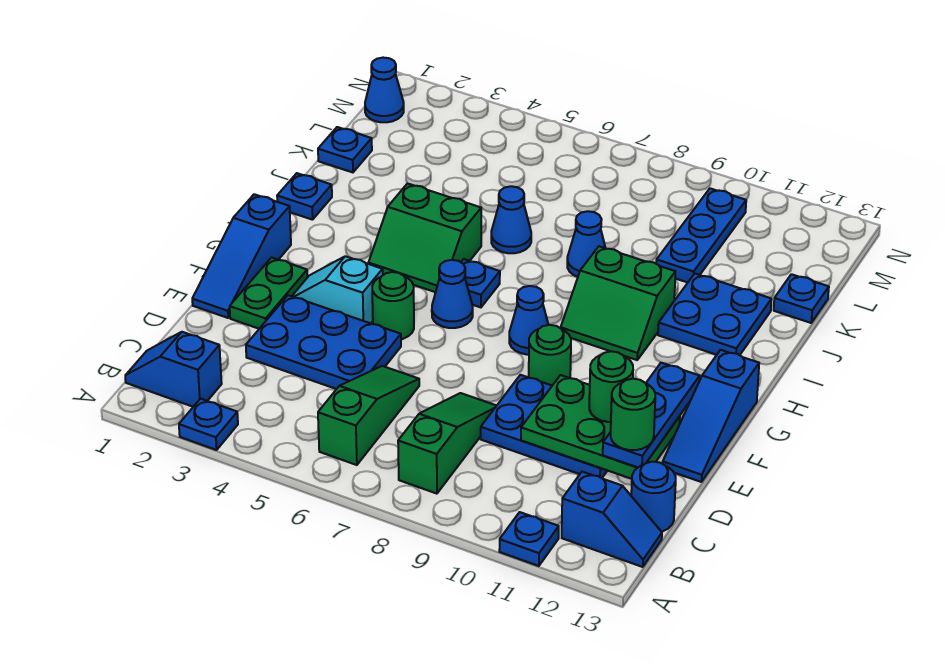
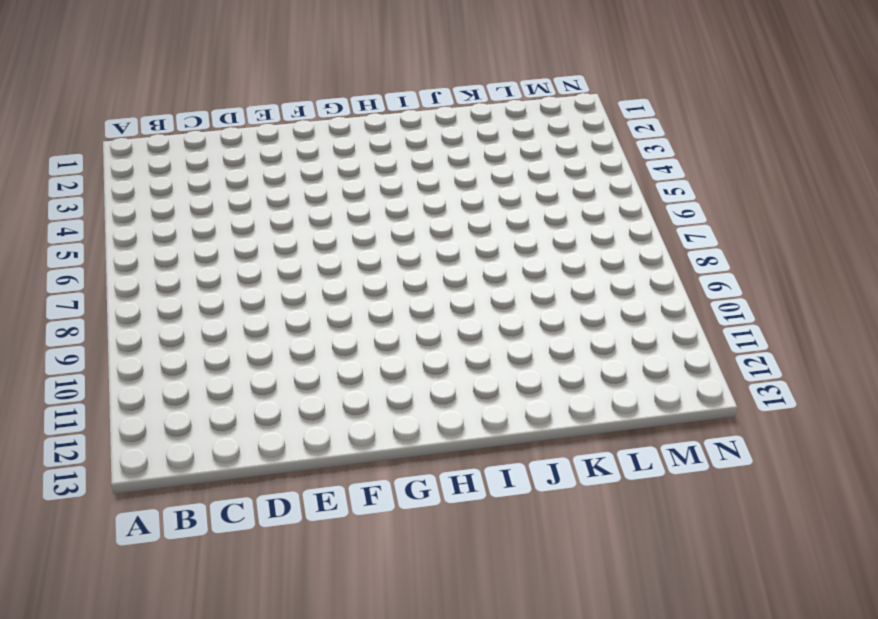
none -> blue 1x1 plate [179,399,238,450]
none -> blue 1x1 plate [499,512,559,566]
none -> blue 1x2 slope [125,332,222,407]
none -> green 1x3 slope [318,366,419,465]

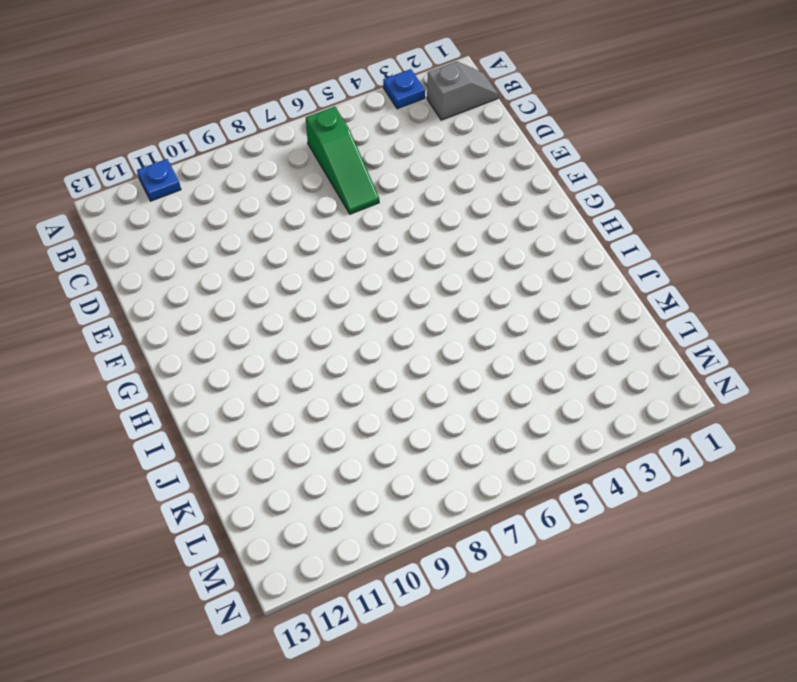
grey 1x2 slope [427,61,498,120] -> blue 1x2 slope [125,332,222,407]
none -> green 1x3 slope [398,393,497,494]
none -> blue 1x2 slope [562,472,662,567]
none -> blue 1x1 round brick [631,462,676,532]
none -> blue 2x3 plate [246,295,401,389]

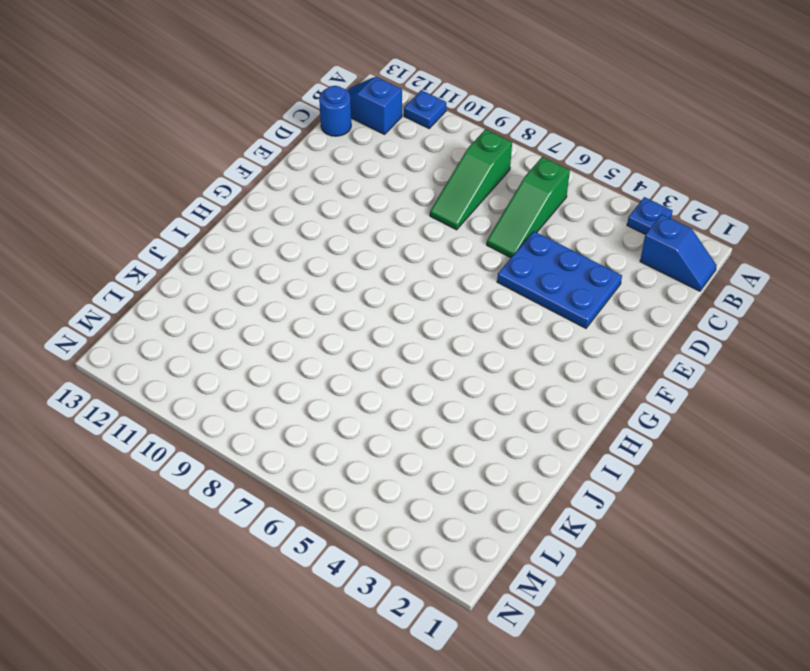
none -> blue 2x3 plate [481,375,607,478]
none -> blue 1x3 slope [192,194,291,318]
none -> green 1x2 plate [230,258,307,329]
none -> blue 1x3 slope [663,350,759,482]

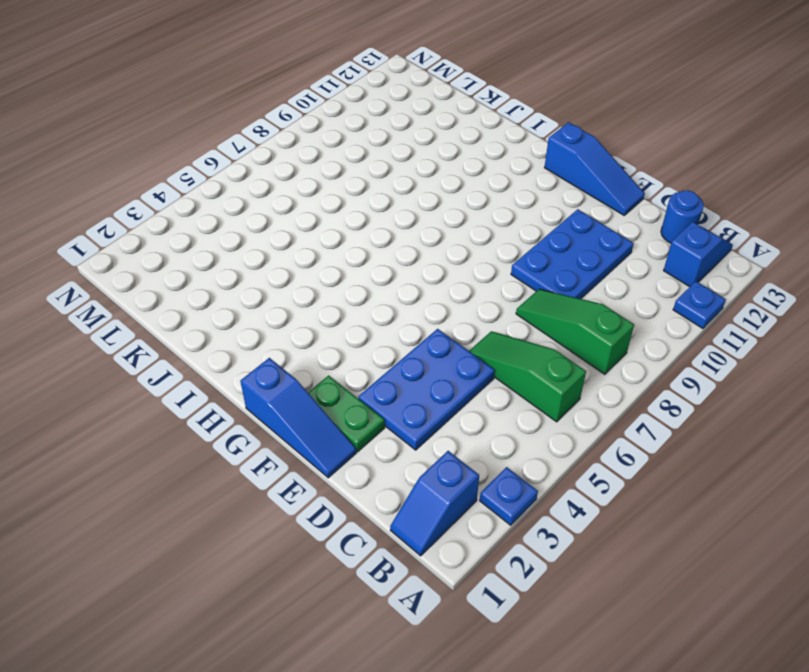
none -> cyan 1x2 slope [292,256,383,323]
none -> green 1x1 round brick [372,272,414,339]
none -> green 1x1 round brick [529,325,571,385]
none -> blue 1x1 cone [432,260,473,328]

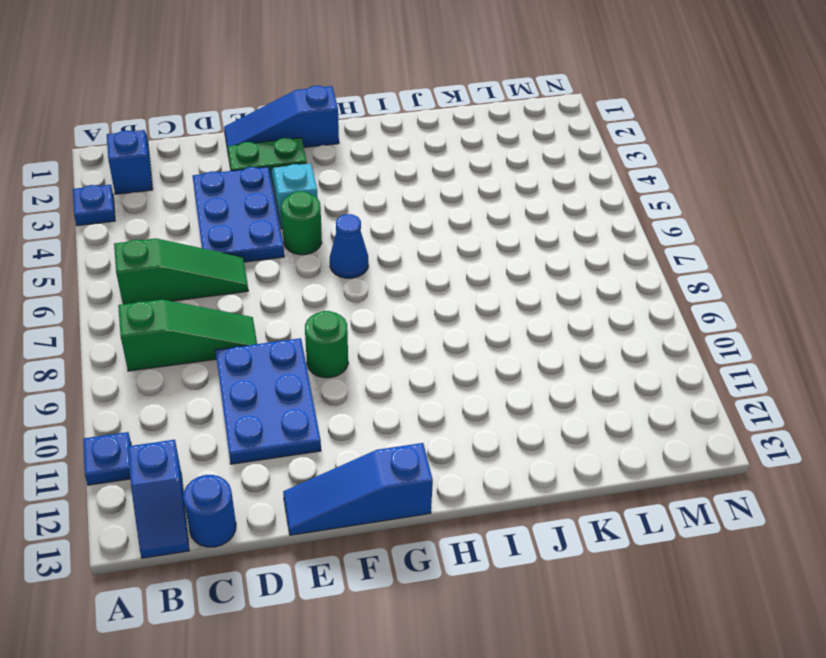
none -> blue 1x1 cone [509,286,548,355]
none -> green 2x2 slope [369,183,481,292]
none -> blue 1x1 plate [461,259,500,307]
none -> green 2x2 slope [561,246,675,360]

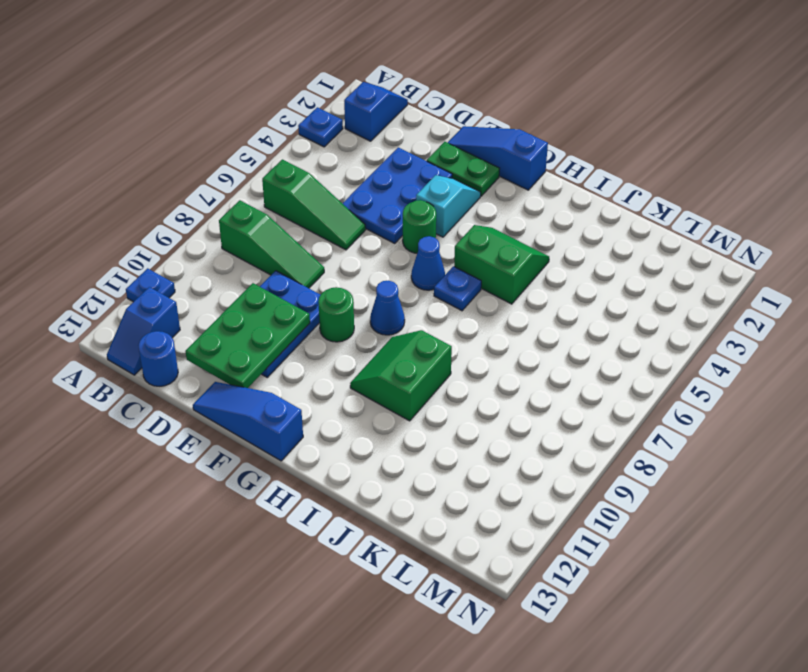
green 2x2 slope [454,225,549,304] -> green 2x2 slope turned to [369,183,481,292]
none -> blue 1x1 plate [277,173,332,220]
none -> blue 2x2 plate [658,274,772,355]
none -> blue 1x1 cone [491,186,531,253]
none -> blue 1x1 cone [567,211,605,277]

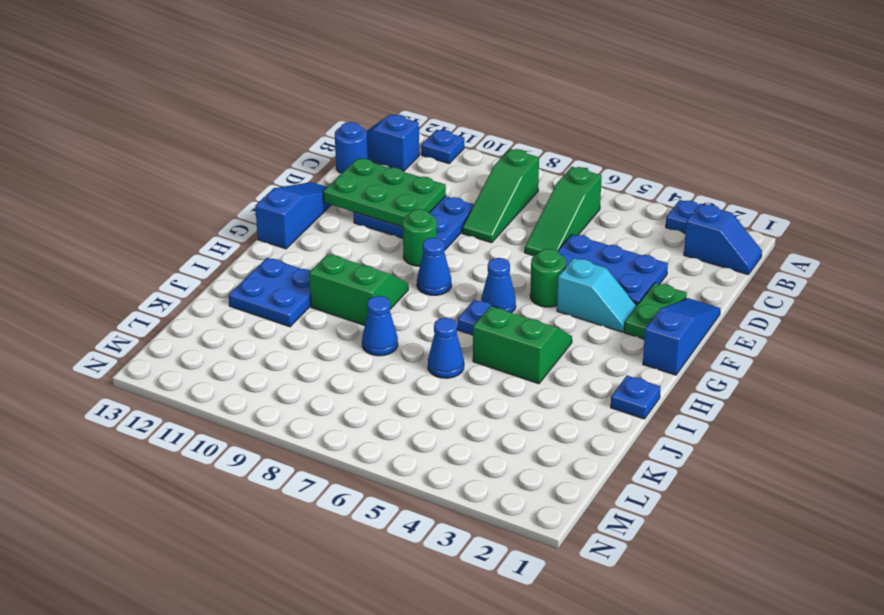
none -> blue 1x1 plate [318,127,372,172]
none -> blue 1x3 plate [656,188,746,282]
none -> blue 1x1 plate [774,274,829,323]
none -> blue 1x1 cone [365,58,404,122]

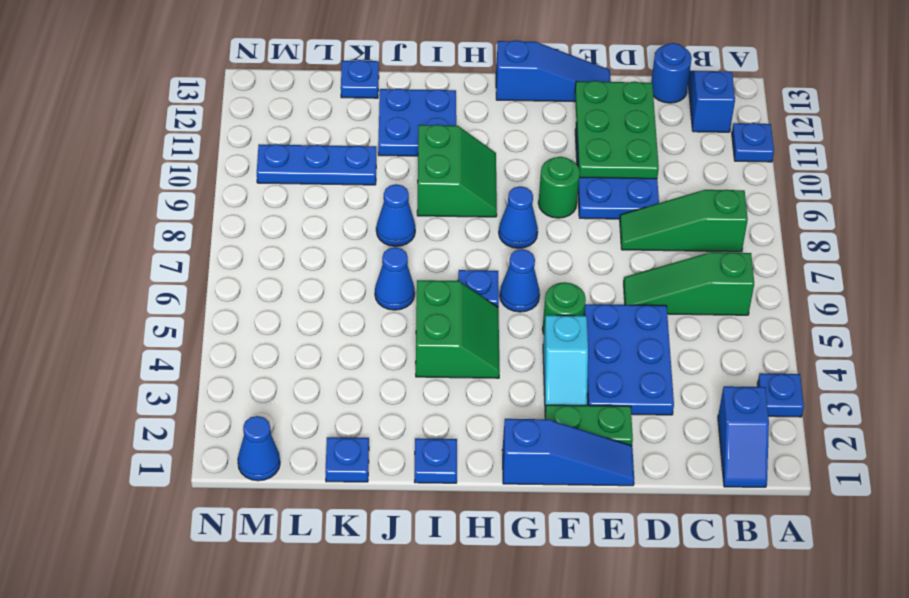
none -> blue 1x3 plate [603,363,700,468]
none -> green 1x1 round brick [589,351,633,422]
none -> green 1x1 round brick [611,379,655,450]

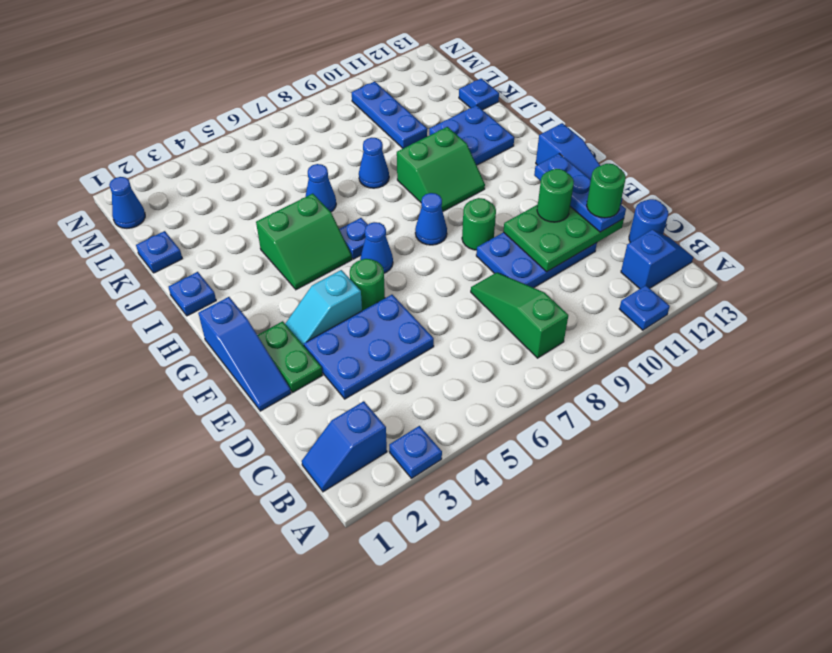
none -> green 1x3 slope [318,366,419,465]

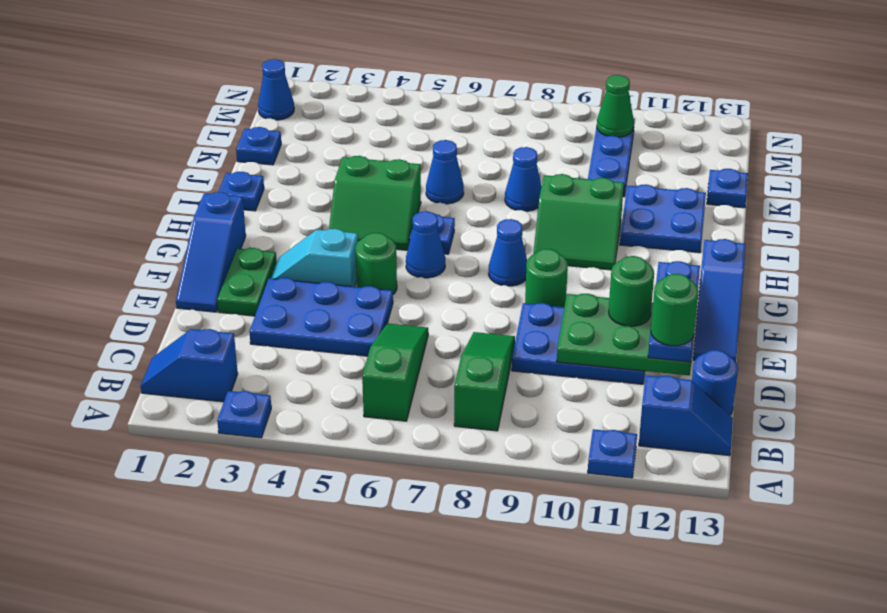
green 1x1 cone [597,75,634,137] -> none

